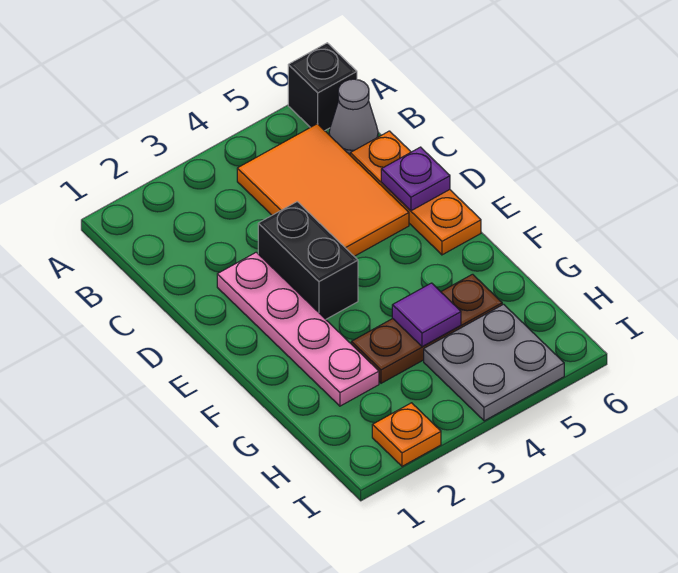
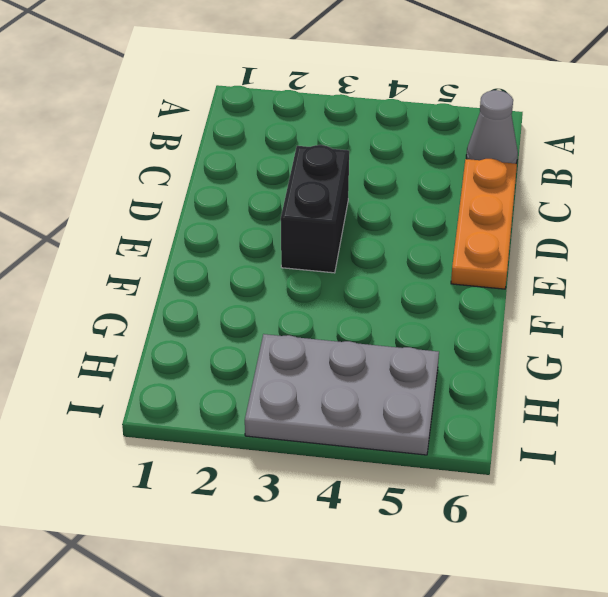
grey 2x3 plate [245,334,439,455] -> grey 2x2 plate [424,304,564,421]
none -> black 1x1 brick [288,43,357,131]
none -> orange 2x3 tile [237,124,409,256]

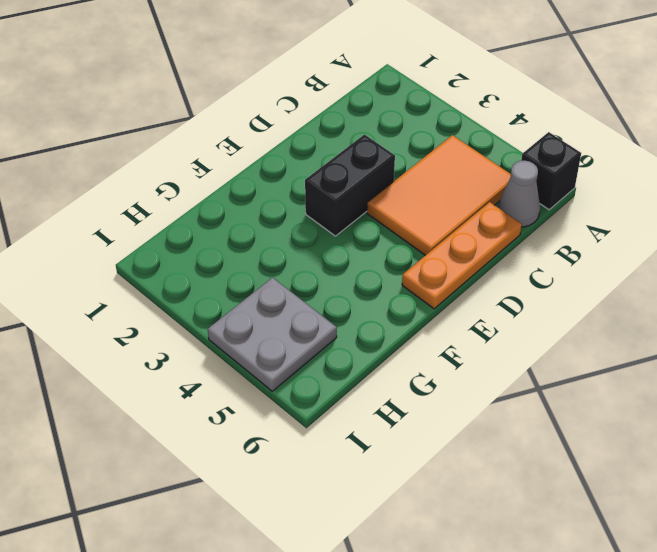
none -> pink 1x4 plate [217,252,379,406]
none -> brown 1x3 plate [351,274,502,383]

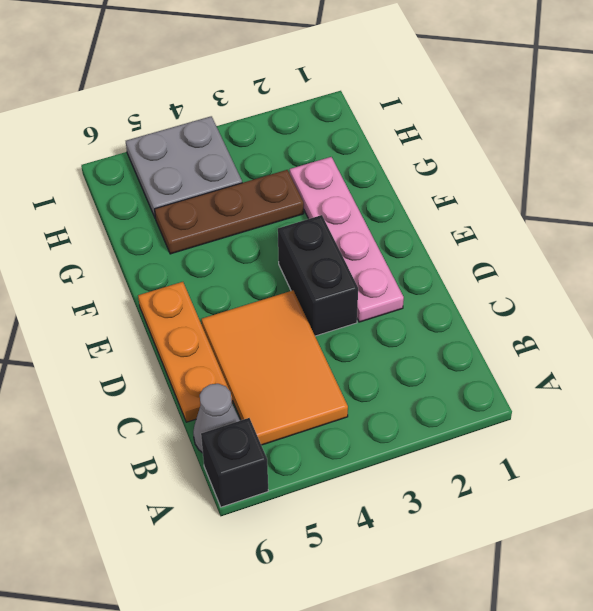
none -> orange 1x1 plate [372,403,441,466]
none -> purple 1x1 plate [381,147,450,211]

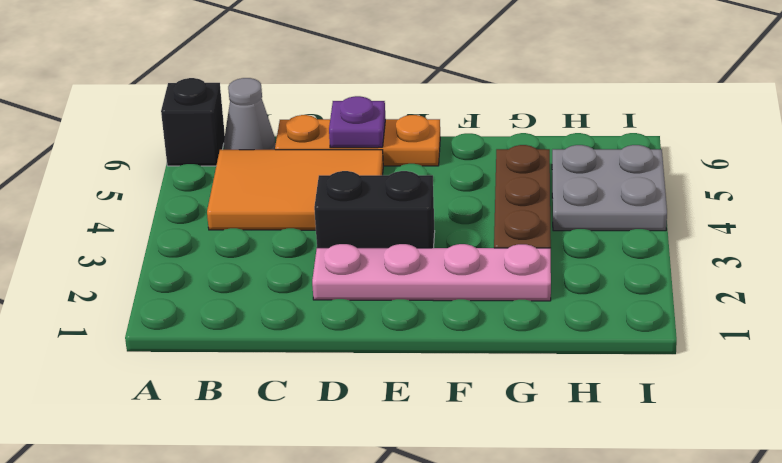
none -> orange 1x1 plate [372,403,441,466]
none -> purple 1x1 tile [392,283,461,347]

